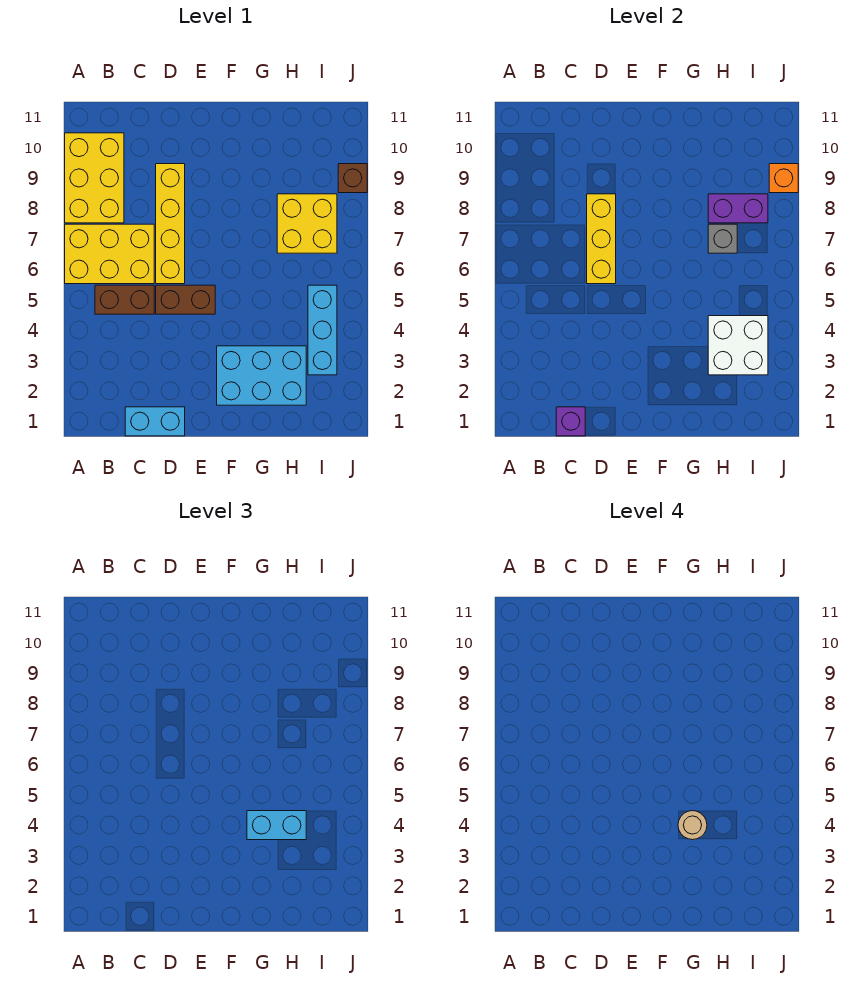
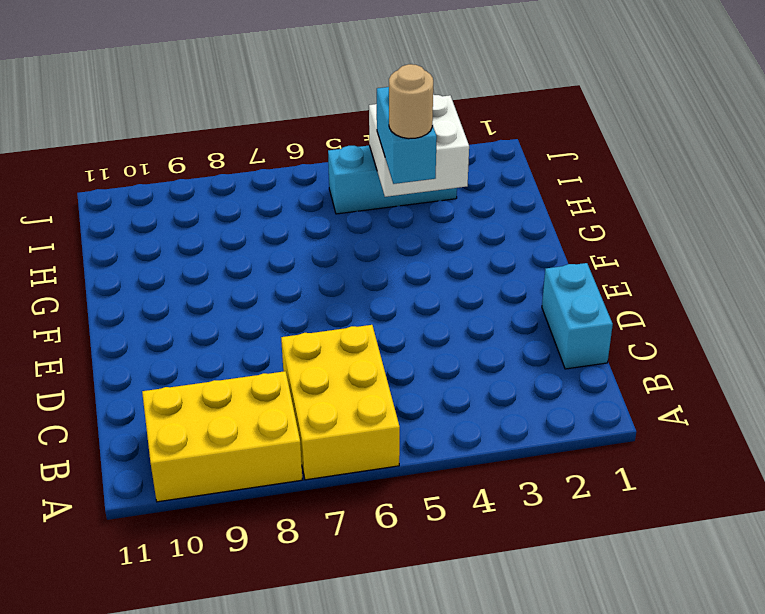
none -> brown 1x2 brick [95,285,154,314]
none -> brown 1x2 brick [156,285,215,314]
none -> yellow 1x4 brick [156,164,185,284]

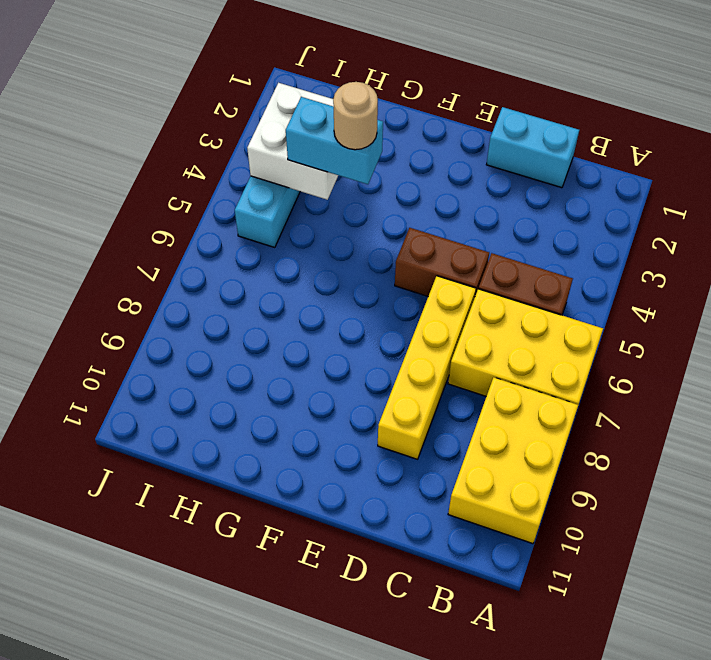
none -> cyan 2x3 brick [217,346,306,405]
none -> yellow 2x2 brick [277,194,337,253]
none -> brown 1x1 brick [338,164,367,193]

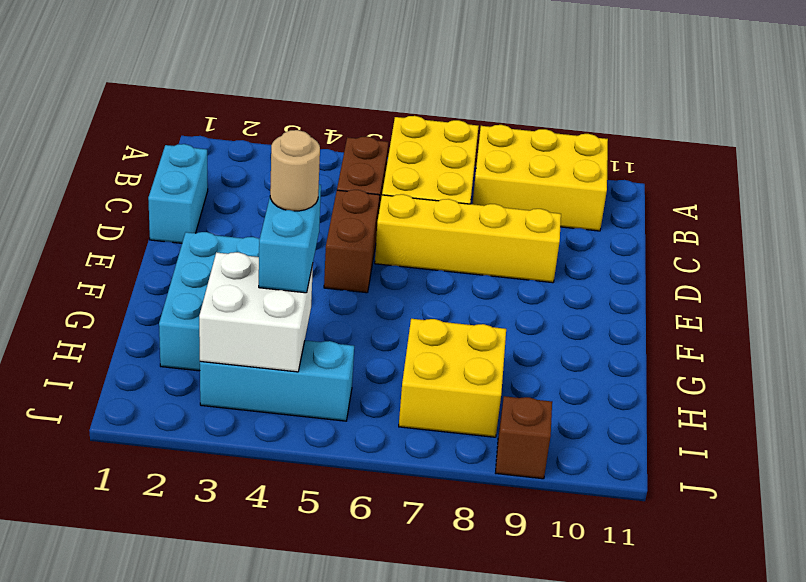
none -> purple 1x1 brick [556,407,585,436]
none -> yellow 1x3 brick [587,194,616,284]
none -> grey 1x1 brick [708,224,737,253]

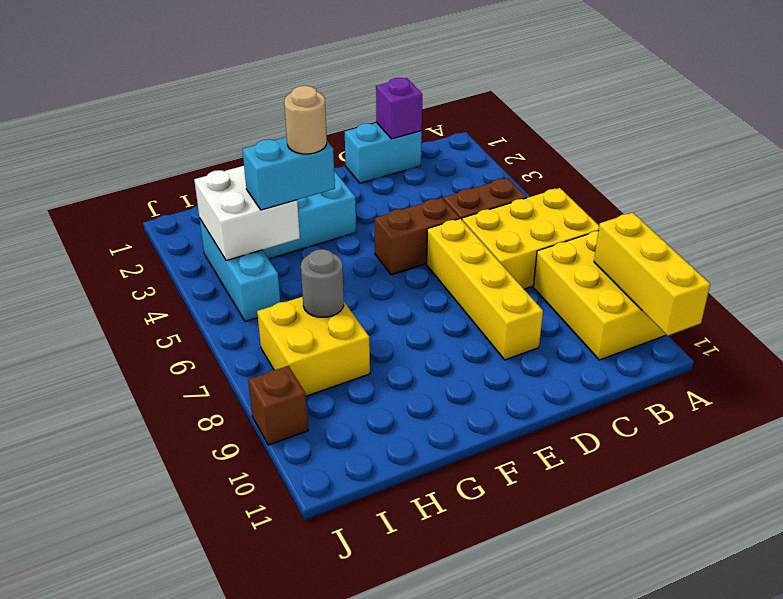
yellow 1x3 brick [594,213,710,336] -> yellow 1x3 brick moved to [587,194,616,284]
grey 1x1 round brick [301,249,344,317] -> grey 1x1 brick [708,224,737,253]
none -> purple 1x2 brick [708,194,768,223]
none -> orange 1x1 brick [769,164,798,193]

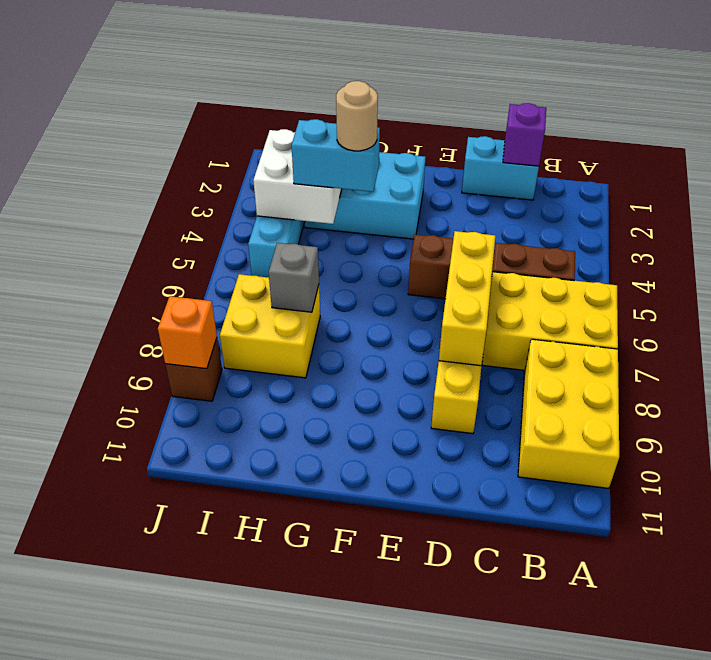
none -> purple 1x2 brick [708,194,768,223]

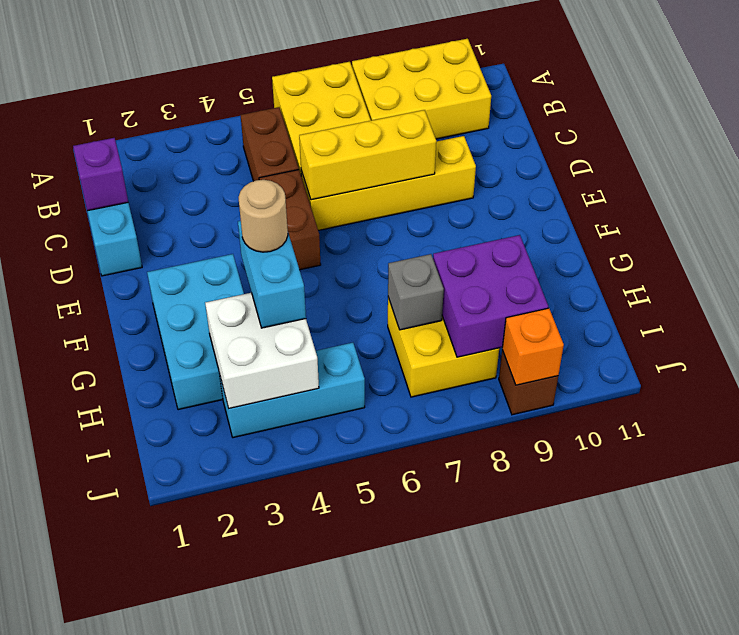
purple 2x2 brick [433,235,548,357] -> purple 1x2 brick [708,194,768,223]

